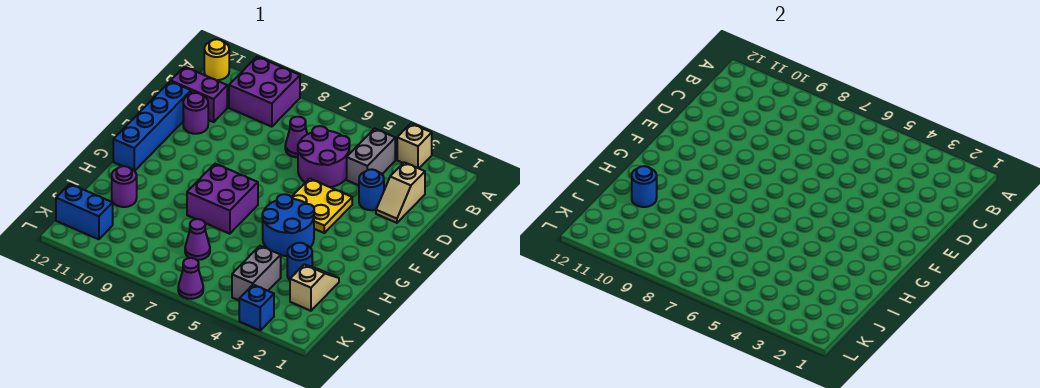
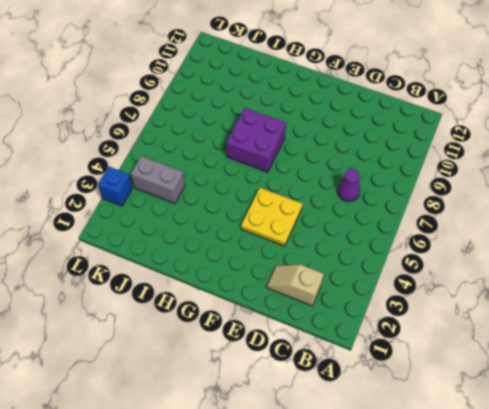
none -> tan 1x1 brick [397,124,432,168]
none -> purple 2x2 brick [229,57,300,127]
none -> yellow 1x1 round brick [204,39,229,80]

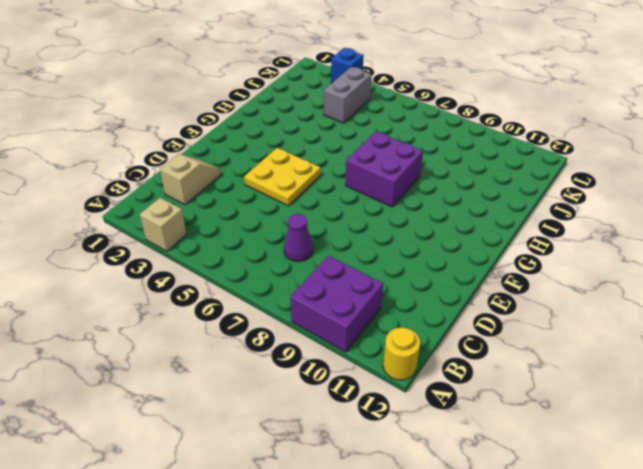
none -> grey 1x2 brick [347,129,395,185]
none -> purple 2x2 round brick [298,126,350,187]
none -> purple 1x2 brick [171,67,227,122]

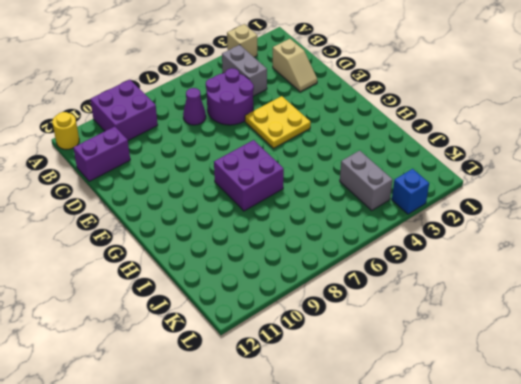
none -> blue 1x1 round brick [359,169,384,210]
none -> purple 1x1 round brick [183,93,208,134]
none -> blue 1x4 brick [113,81,191,171]

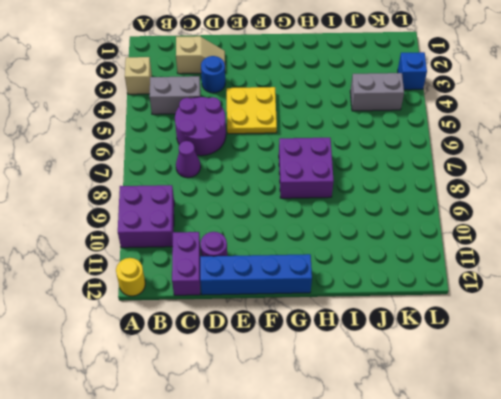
none -> blue 2x2 round brick [262,194,314,256]
none -> tan 1x2 slope [290,265,339,311]
none -> blue 1x1 round brick [287,243,312,280]

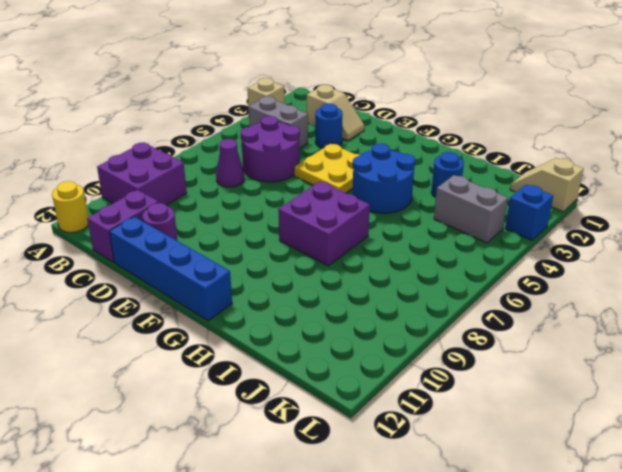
tan 1x2 slope [510,158,584,212] -> tan 1x2 slope moved to [290,265,339,311]
none -> purple 1x1 round brick [112,166,137,207]
none -> purple 1x1 cone [185,219,210,260]
none -> blue 1x2 brick [56,184,113,239]

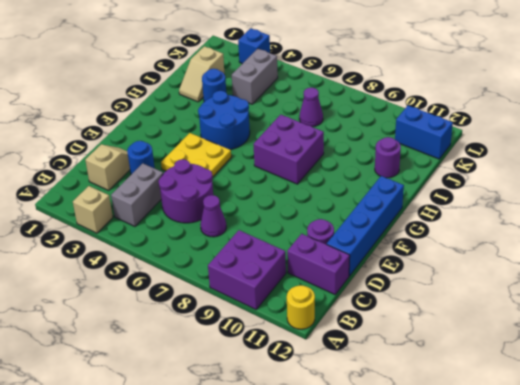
none -> purple 1x1 cone [178,258,203,299]
none -> blue 1x1 round brick [632,166,657,207]

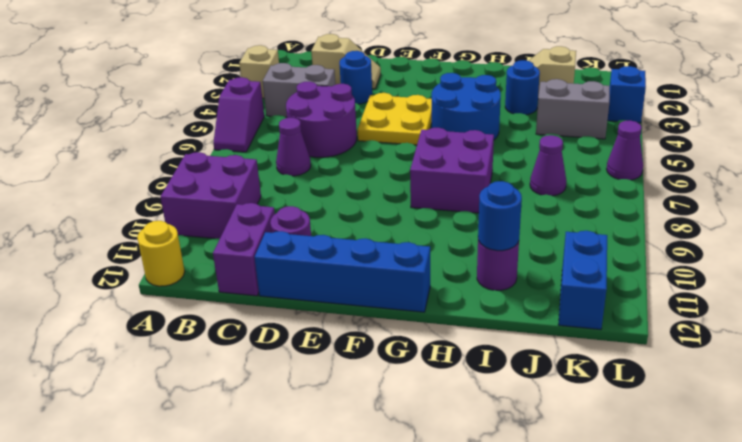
purple 1x2 slope [213,77,264,152] -> none

